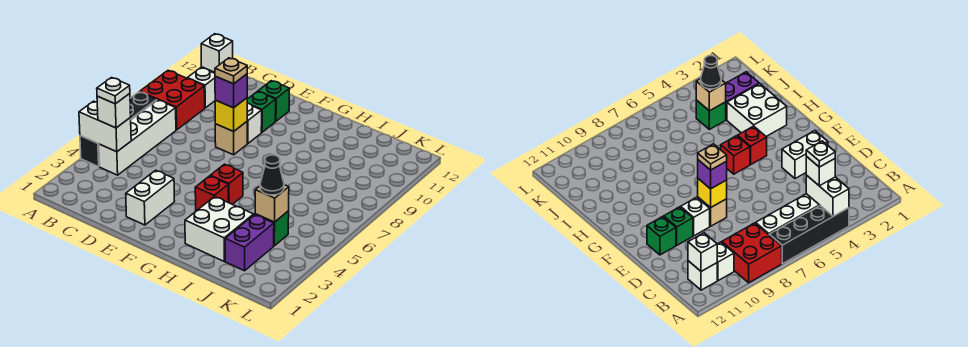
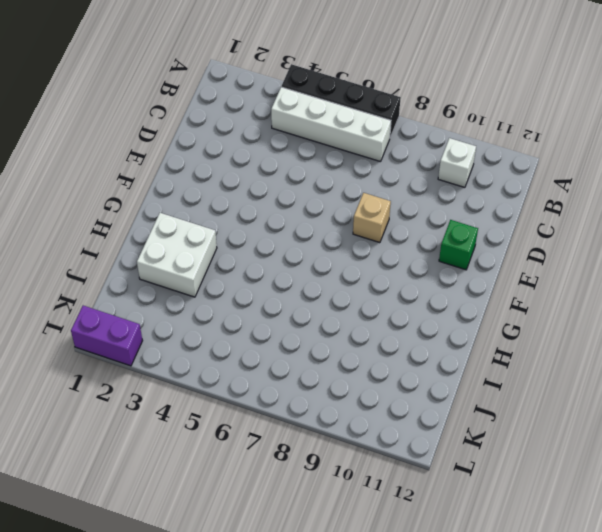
purple 1x2 brick [71,306,143,366] -> purple 1x2 brick moved to [225,215,274,271]
none -> red 2x2 brick [140,70,205,130]
none -> white 1x1 brick [688,261,717,290]
none -> white 1x2 brick [126,170,175,225]

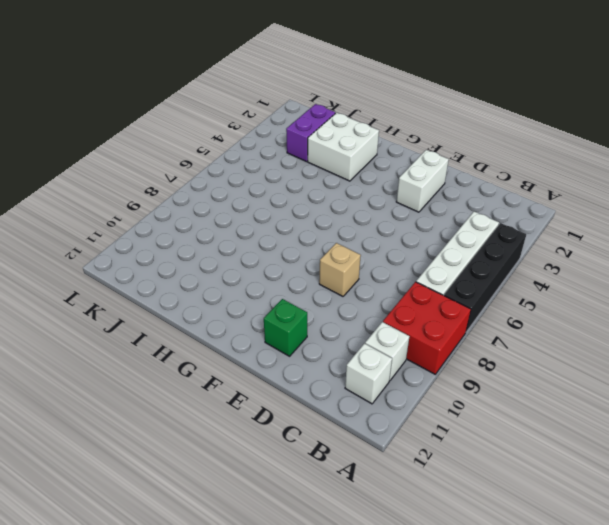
none -> white 1x1 brick [247,103,262,143]
none -> green 1x1 brick [247,92,276,132]
none -> red 1x1 brick [195,176,228,211]

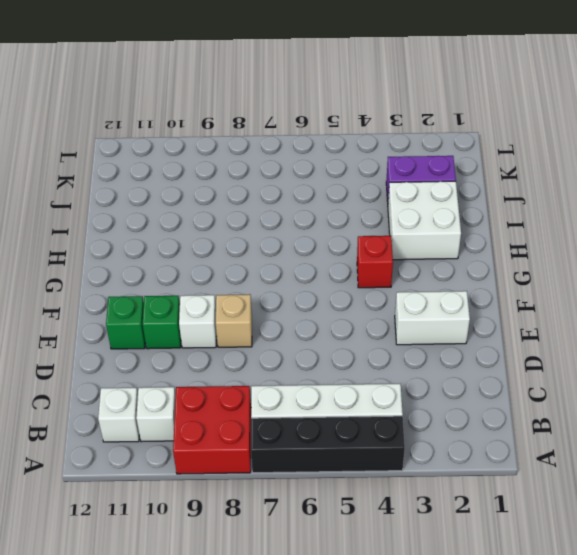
none -> red 1x1 brick [210,164,243,204]
none -> green 1x1 brick [255,211,289,246]
none -> white 1x2 brick [79,101,131,152]

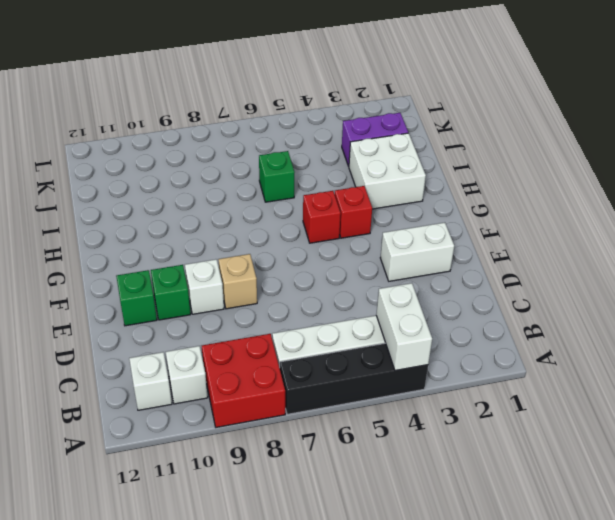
green 1x1 brick [259,151,295,202] -> green 1x1 brick moved to [255,211,289,246]
none -> white 1x1 brick [201,34,233,72]
none -> yellow 1x1 brick [215,98,247,131]
none -> tan 1x1 brick [255,185,289,222]

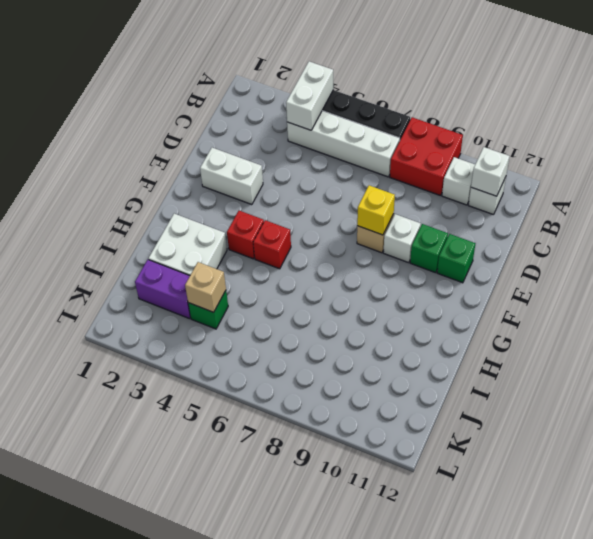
none -> white 1x1 brick [97,94,131,128]
none -> purple 1x1 brick [215,74,247,108]
none -> black 1x1 cone [260,155,284,195]

